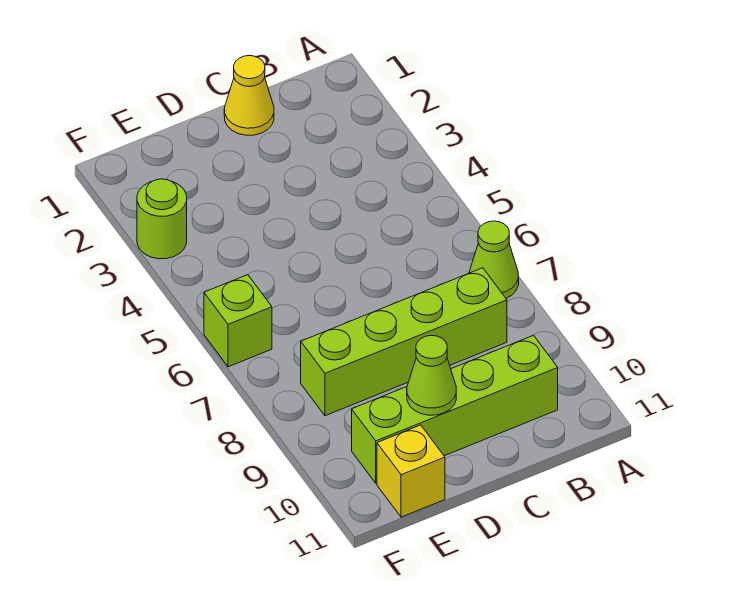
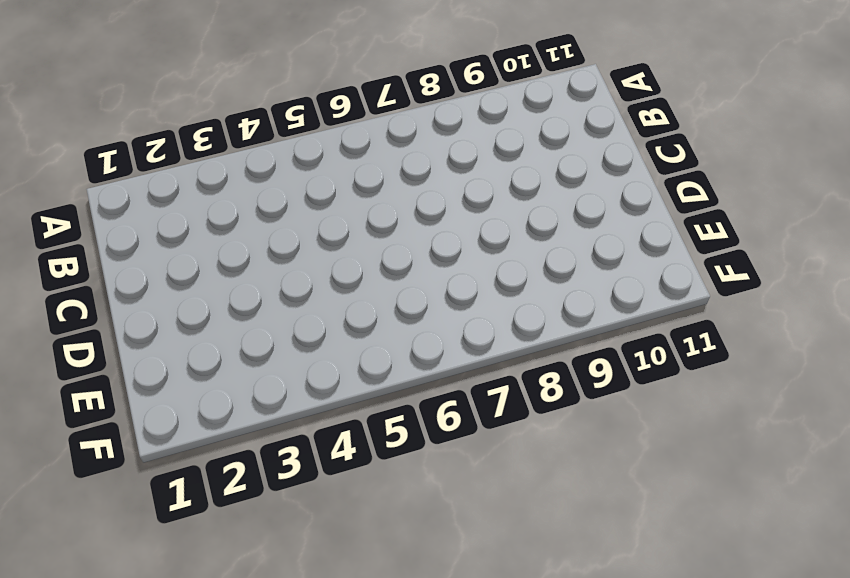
none -> lime 1x1 cone [469,221,519,298]
none -> lime 1x4 brick [301,268,507,416]

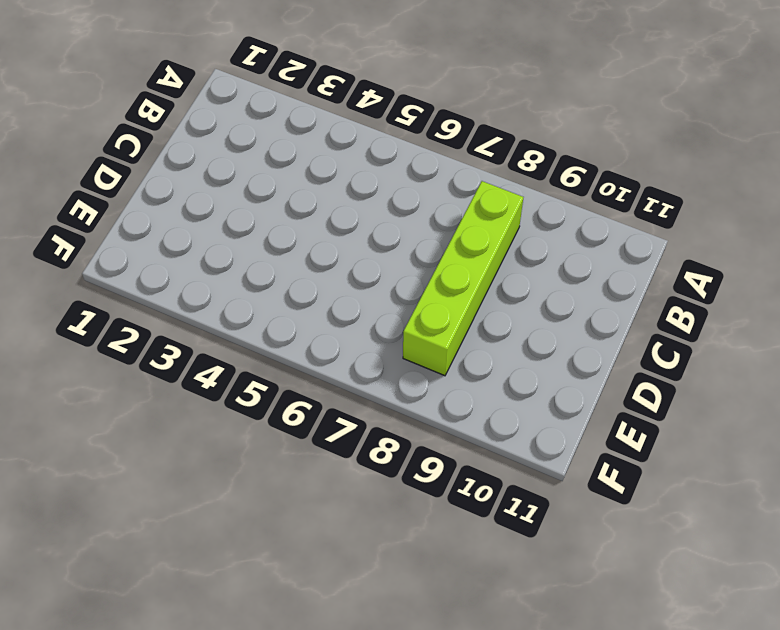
none -> lime 1x1 cone [469,221,519,298]
none -> lime 1x4 brick [352,335,558,483]

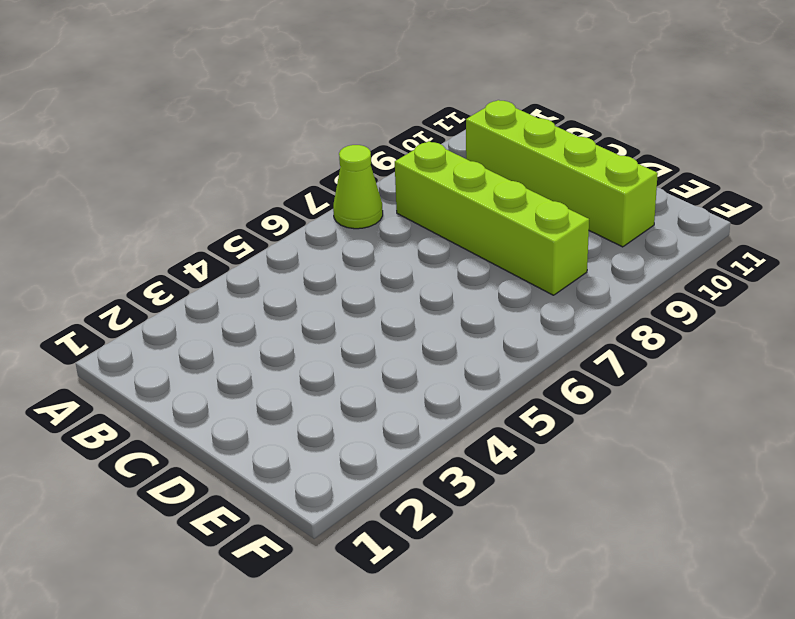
none -> yellow 1x1 cone [224,56,274,135]
none -> yellow 1x1 brick [377,425,445,517]

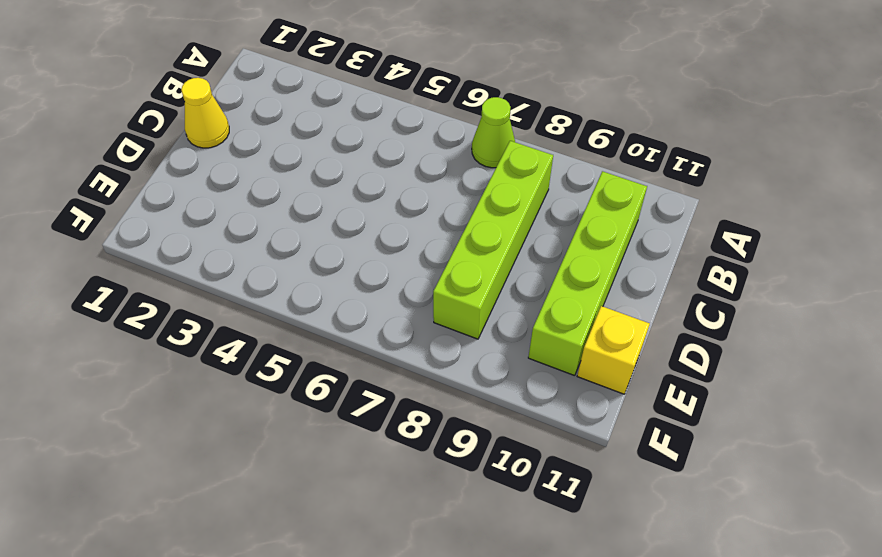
none -> lime 1x1 round brick [137,179,187,259]
none -> lime 1x1 brick [204,275,272,367]

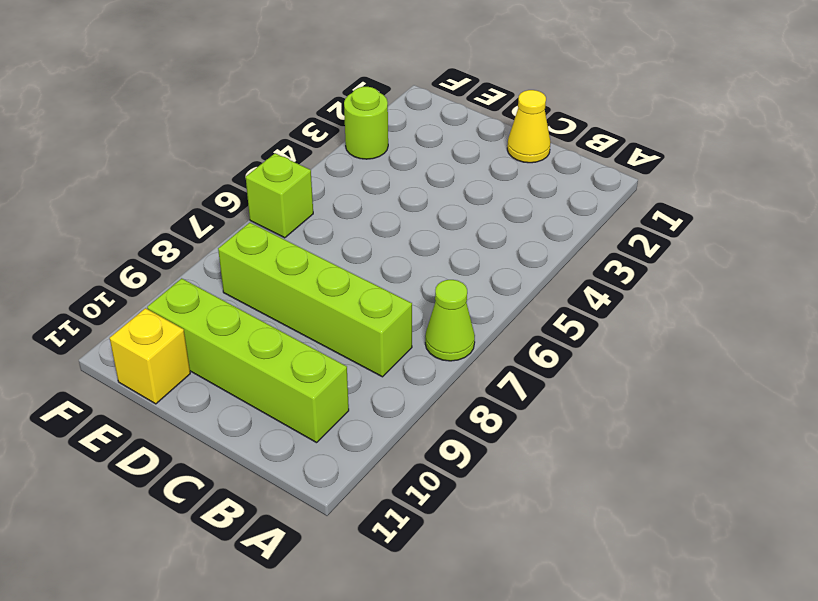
none -> lime 1x1 cone [407,336,456,415]

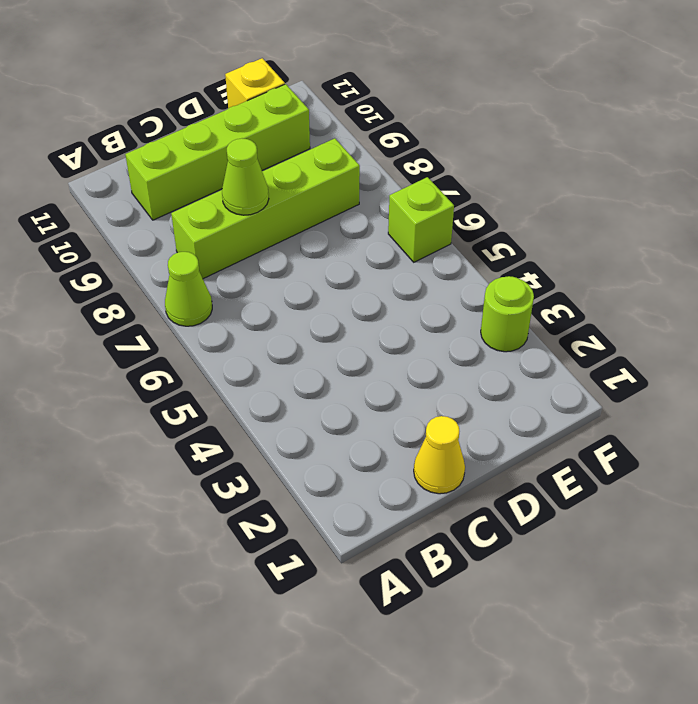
lime 1x1 cone [222,138,269,215] -> lime 1x1 cone moved to [407,336,456,415]

